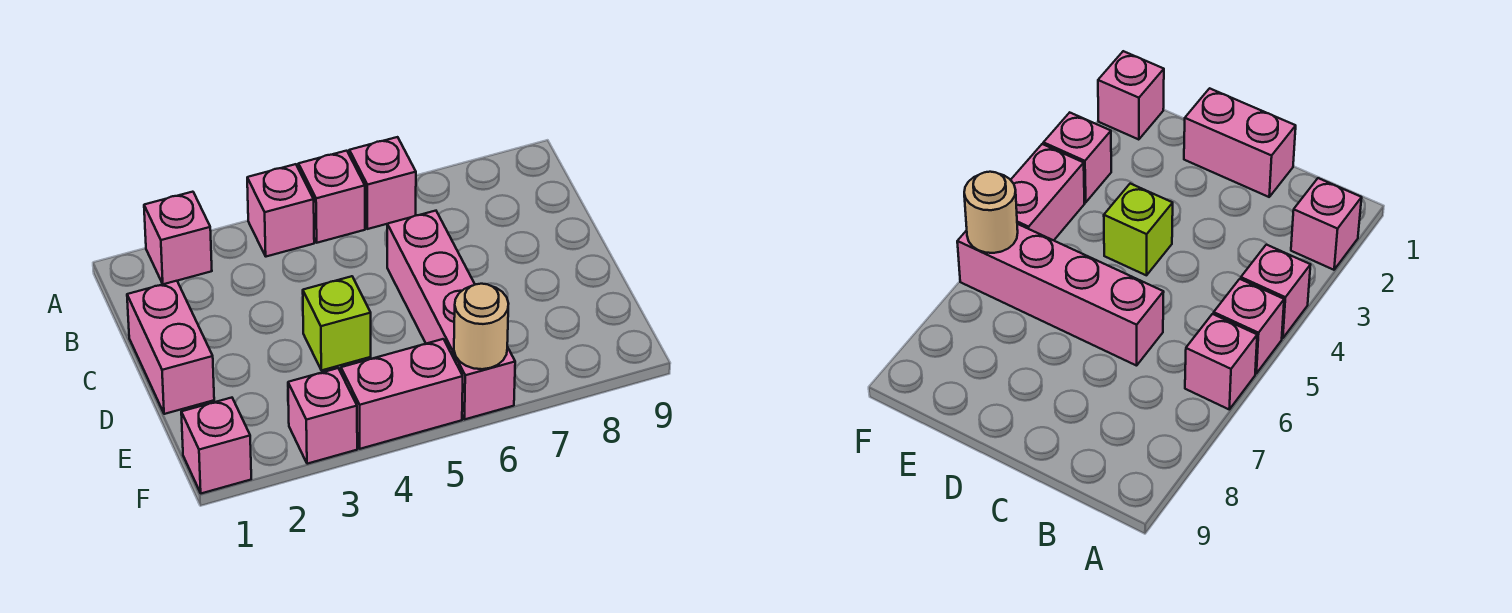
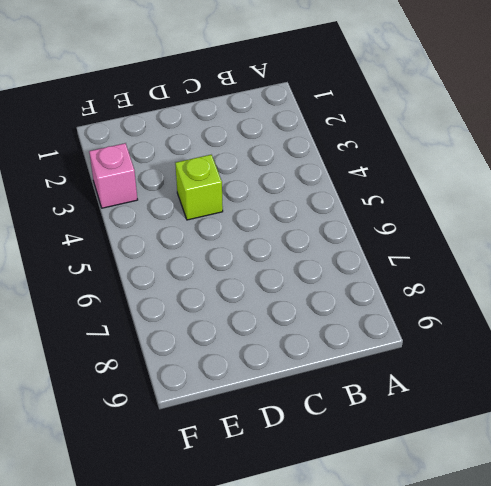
none -> pink 1x1 brick [144,192,212,284]
none -> pink 1x1 brick [247,164,314,257]

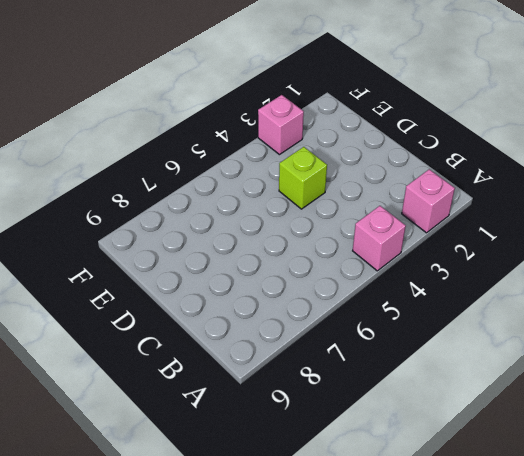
none -> pink 1x1 brick [298,151,365,243]
none -> pink 1x1 brick [349,137,416,229]

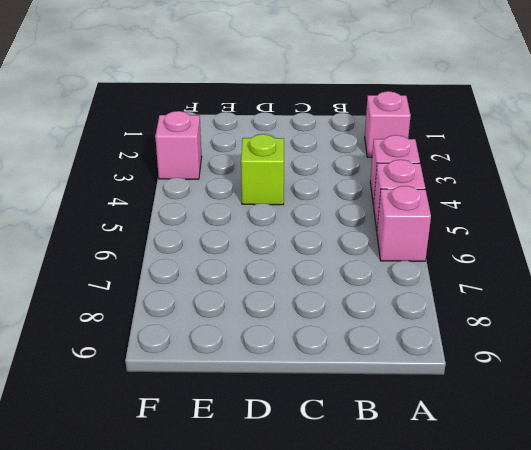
none -> pink 1x2 brick [127,281,214,414]
none -> pink 1x4 brick [387,211,515,419]

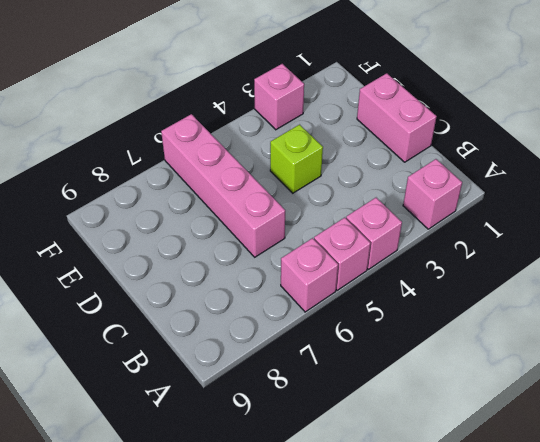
none -> pink 1x1 brick [181,398,251,493]
none -> pink 1x2 brick [341,339,463,449]

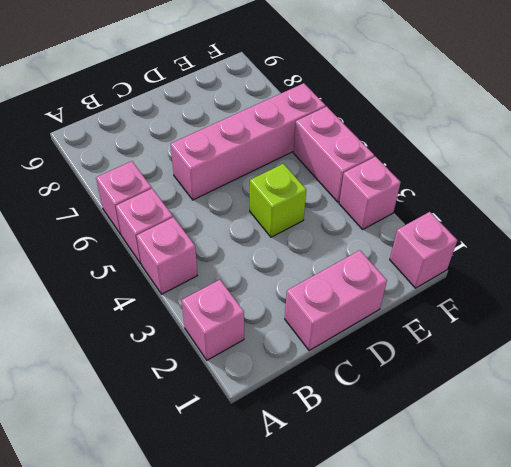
none -> tan 1x1 round brick [454,284,509,369]

